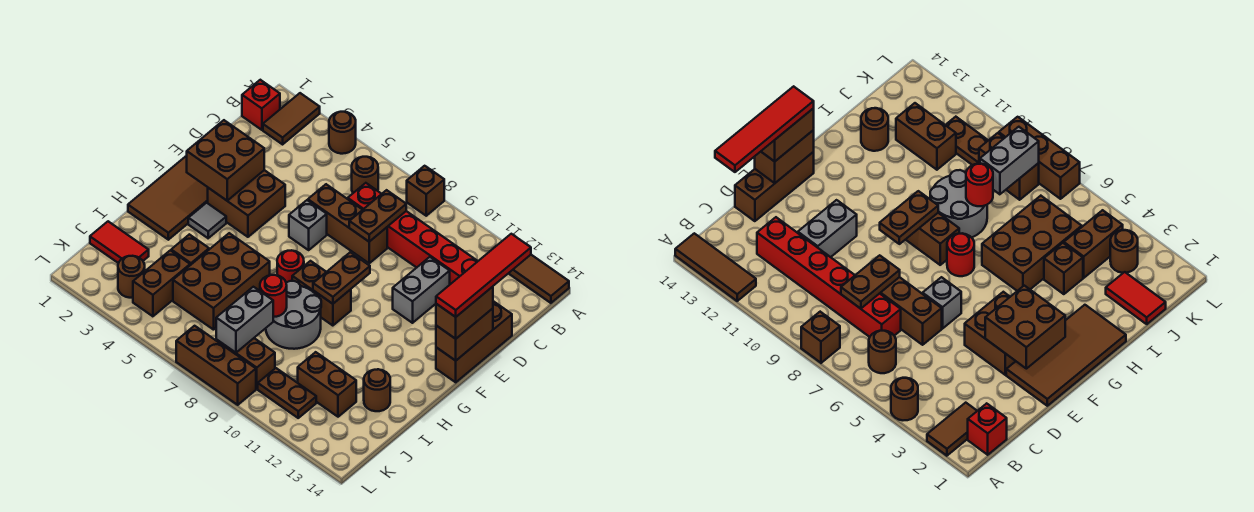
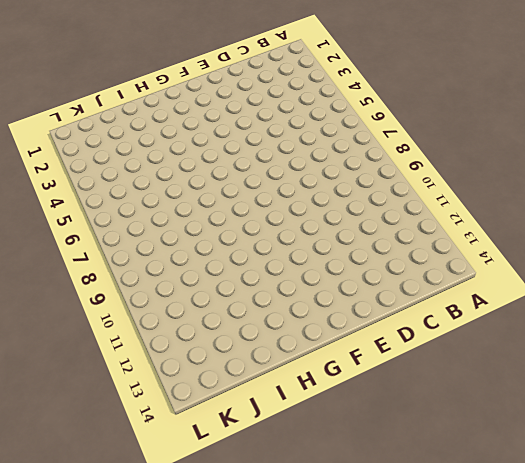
none -> brown 1x2 tile [263,93,320,144]
none -> brown 1x1 round brick [329,112,356,154]
none -> brown 1x1 brick [407,166,444,216]
none -> brown 1x3 tile [508,255,569,303]

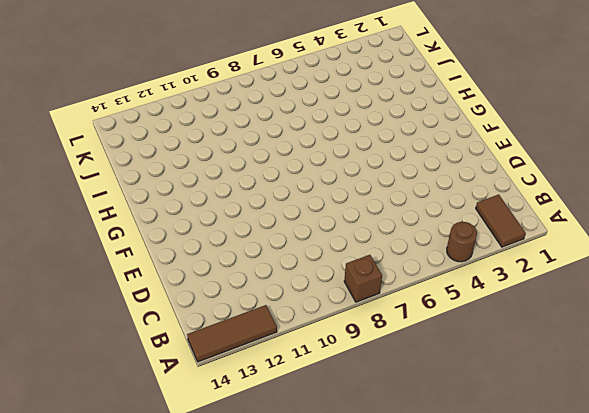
none -> red 1x1 brick [242,80,280,130]
none -> brown 1x1 round brick [352,157,378,193]
none -> red 1x6 brick [348,183,478,284]
none -> brown 1x3 brick [308,184,387,263]

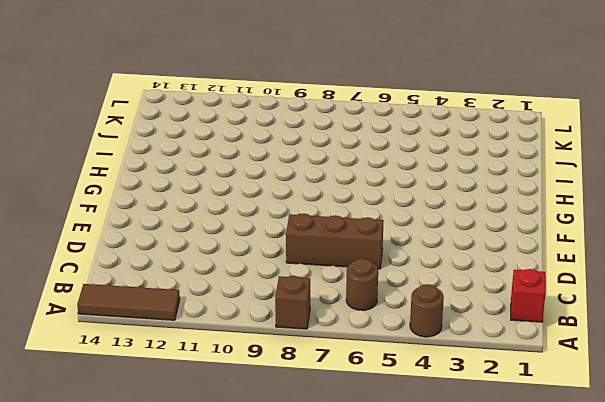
none -> brown 1x2 tile [263,93,320,144]
none -> red 1x6 brick [348,183,478,284]
none -> grey 1x2 brick [393,257,450,323]
none -> brown 1x3 brick [436,301,512,382]

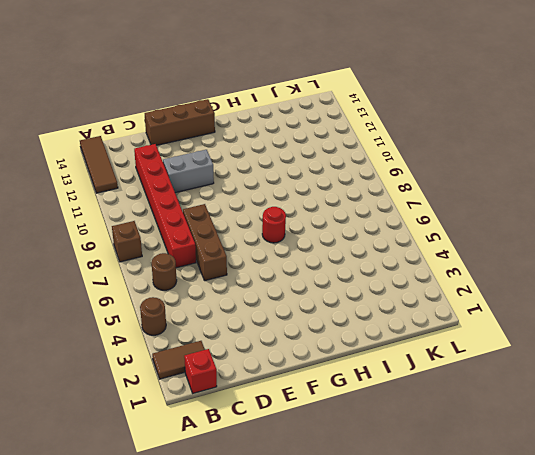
none -> brown 2x4 tile [128,156,208,240]
none -> brown 2x2 brick [208,170,285,237]
none -> grey 1x1 brick [289,200,327,250]
none -> grey 1x1 tile [188,203,226,238]

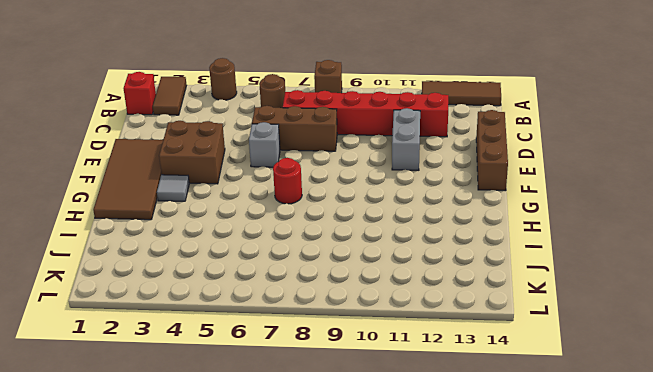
none -> brown 1x2 brick [292,261,351,326]
none -> brown 2x3 brick [173,233,270,330]
none -> grey 2x2 round brick [266,281,321,349]
none -> brown 1x1 brick [171,234,209,265]

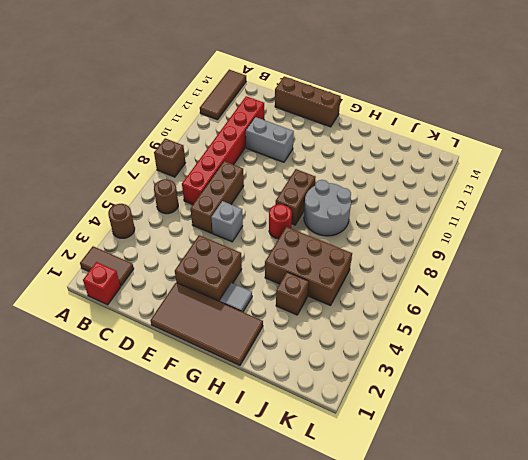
none -> brown 1x1 round brick [364,369,390,411]
none -> red 1x2 tile [90,221,149,263]
none -> brown 1x2 brick [133,250,190,316]
none -> brown 1x2 brick [298,352,356,417]

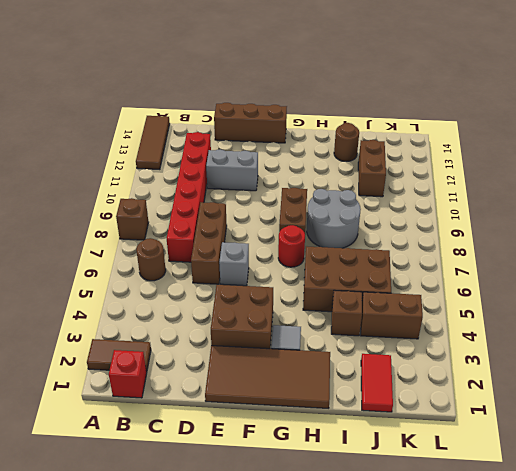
none -> brown 1x1 round brick [329,112,356,154]
none -> brown 1x1 round brick [118,256,145,298]
none -> brown 1x2 brick [216,338,275,389]
none -> brown 1x2 plate [258,368,316,418]

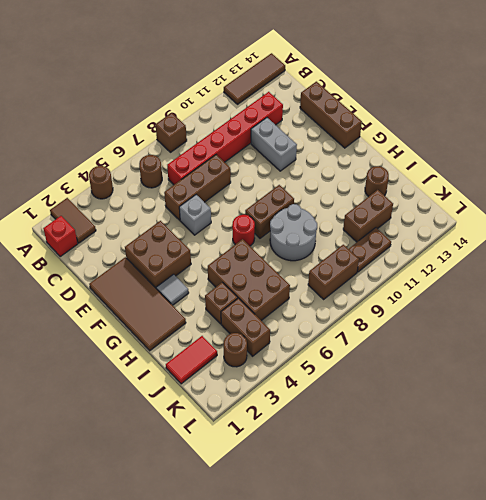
none -> brown 1x3 brick [176,326,256,405]
none -> brown 1x2 plate [349,190,406,242]
none -> brown 2x2 brick [187,120,264,200]
none -> brown 1x2 brick [436,308,493,361]

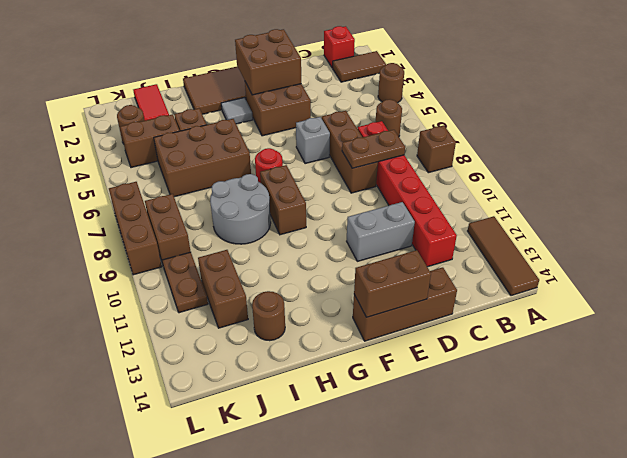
none -> brown 1x2 plate [313,252,370,304]
none -> red 1x1 round brick [260,275,287,317]
none -> grey 1x2 brick [216,287,273,353]
none -> brown 1x2 brick [436,287,493,339]

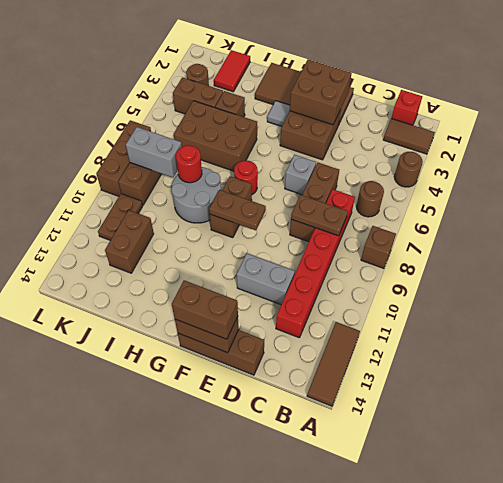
none -> brown 1x1 round brick [364,369,390,411]
none -> red 1x4 tile [436,234,531,317]

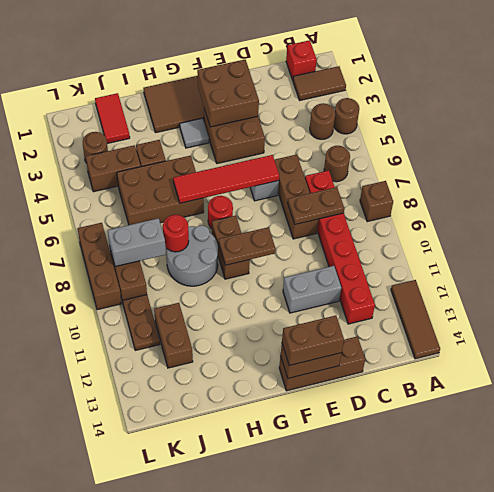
brown 1x1 round brick [310,103,335,139] -> brown 1x1 round brick moved to [364,369,390,411]
red 1x4 tile [173,155,279,203] -> red 1x4 tile moved to [436,234,531,317]

